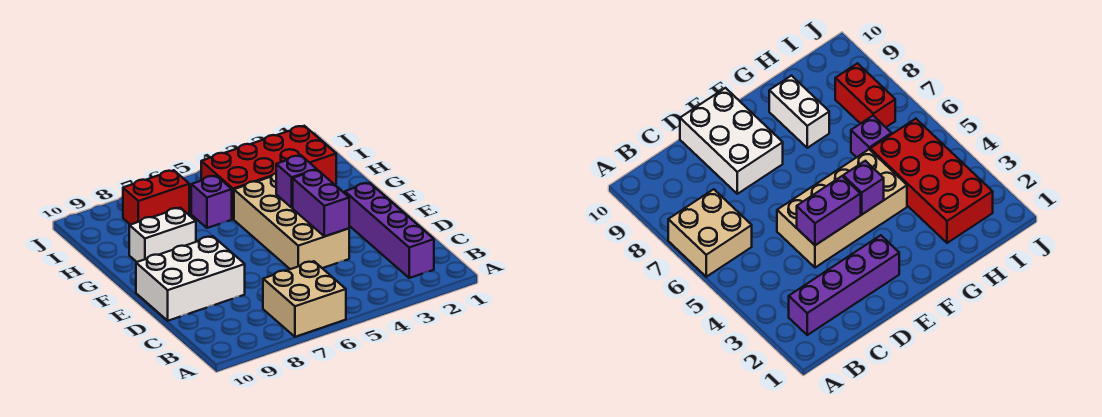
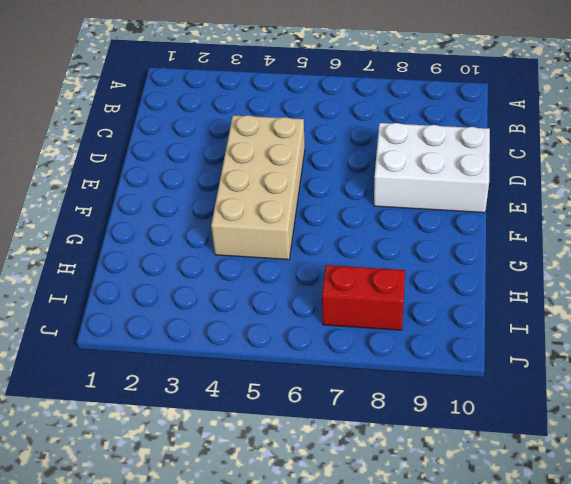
none -> tan 2x2 brick [263,261,346,337]
none -> purple 1x4 brick [345,183,434,278]

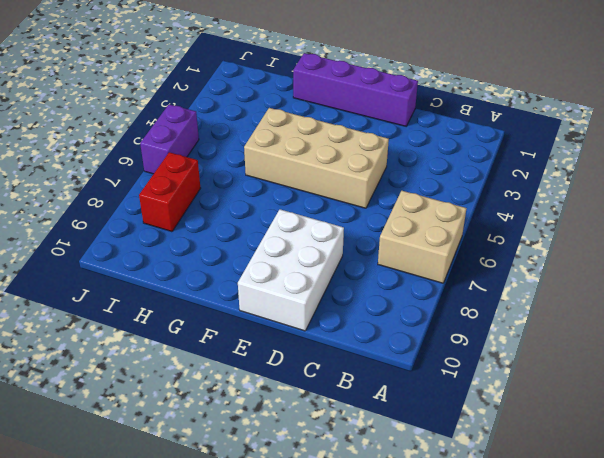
purple 1x4 brick [293,53,418,126] -> purple 1x4 brick moved to [345,183,434,278]
purple 1x2 brick [140,104,199,174] -> purple 1x2 brick turned to [293,170,349,236]
none -> white 1x2 brick [129,208,196,262]
none -> red 2x4 brick [201,126,336,219]

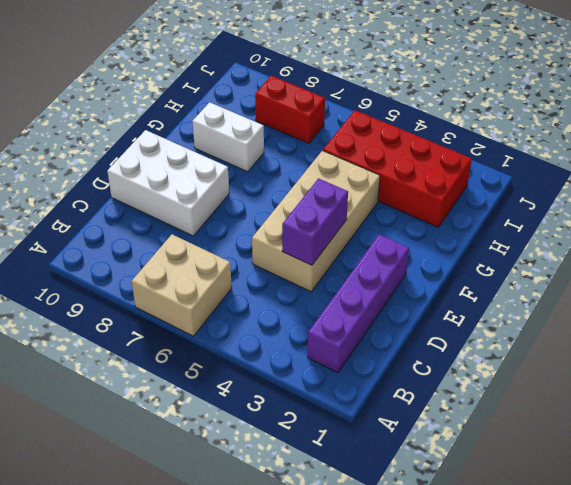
none -> purple 1x1 brick [191,176,232,228]
none -> purple 1x1 brick [276,156,317,208]

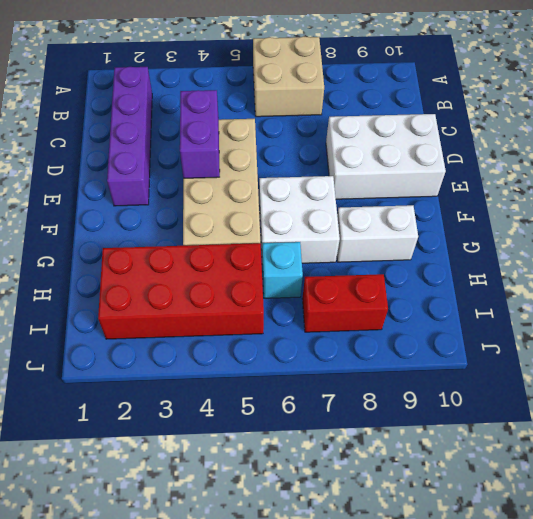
white 2x2 brick [259,176,340,263] -> none
cyan 1x1 brick [262,242,303,298] -> purple 1x1 brick [191,176,232,228]
none -> purple 1x1 brick [276,156,317,208]

